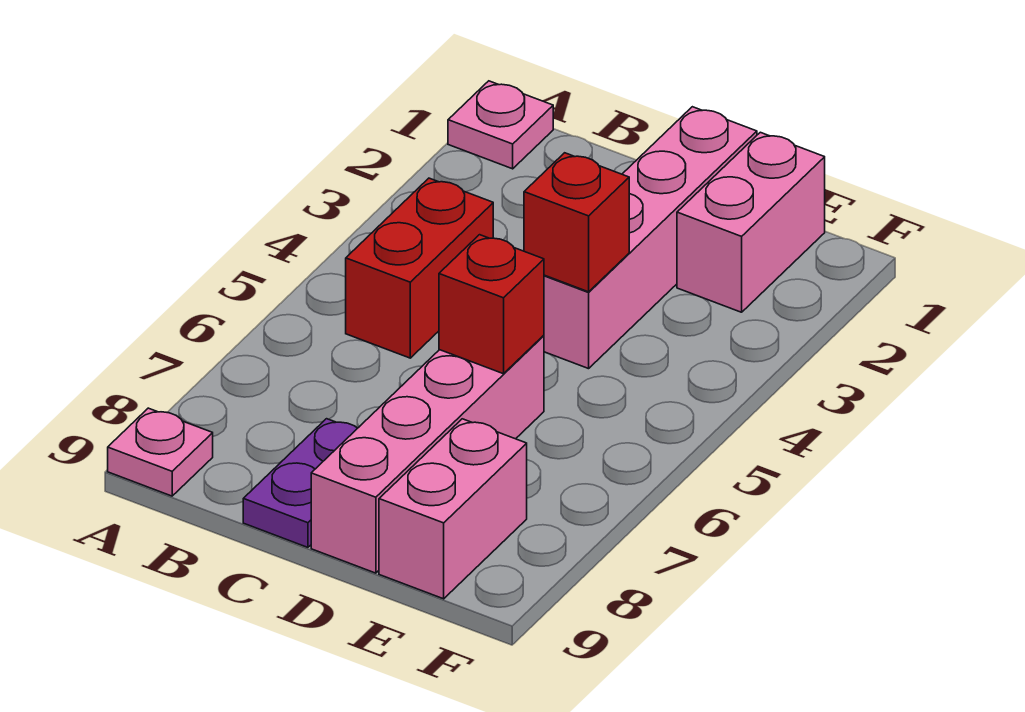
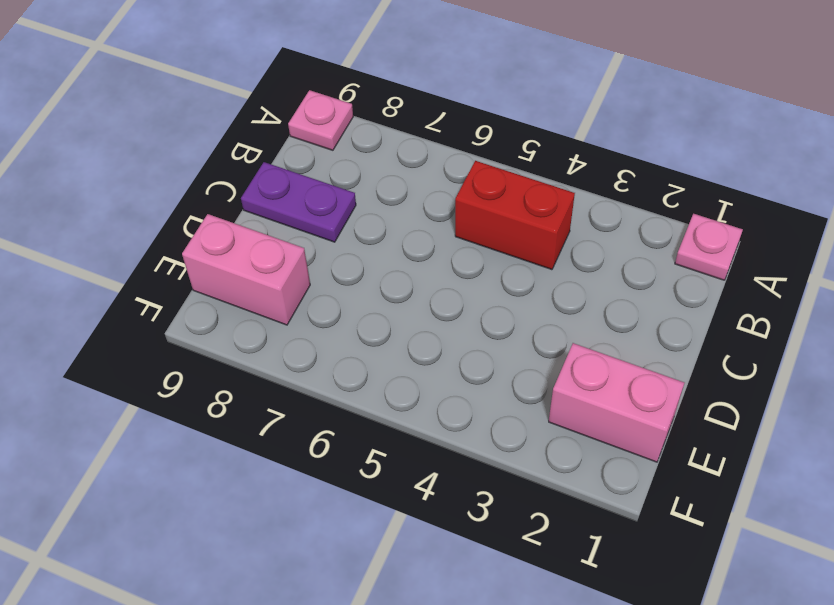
none -> pink 1x4 brick [544,107,757,369]
none -> pink 1x4 brick [311,335,544,573]

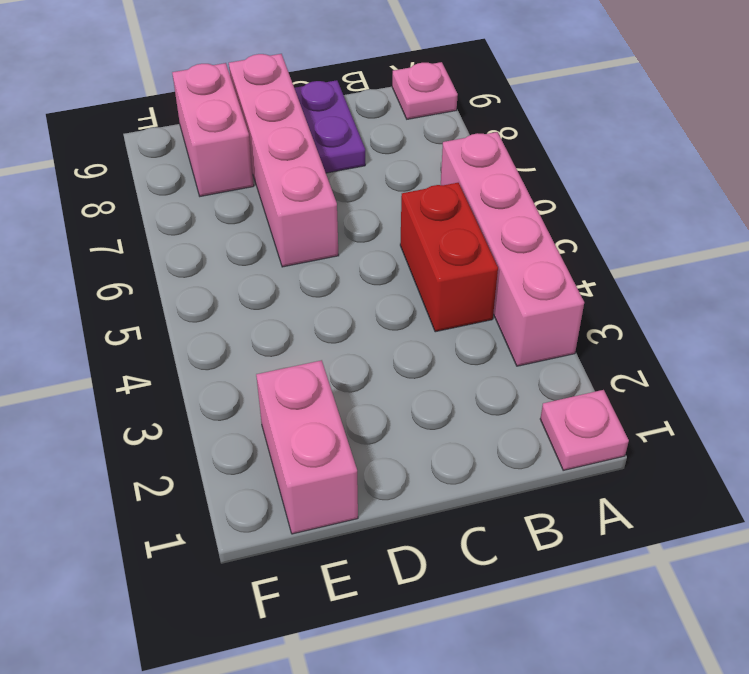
pink 1x4 brick [441,132,584,366] -> pink 1x4 brick moved to [544,107,757,369]
none -> red 1x1 brick [524,153,629,292]
none -> red 1x1 brick [439,235,544,374]

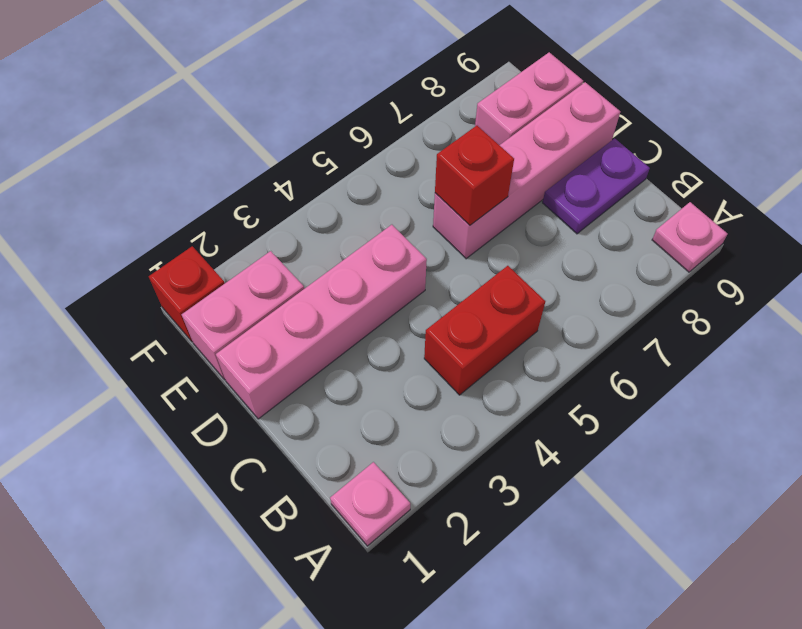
red 1x1 brick [149,246,225,342] -> red 1x1 brick moved to [524,153,629,292]

